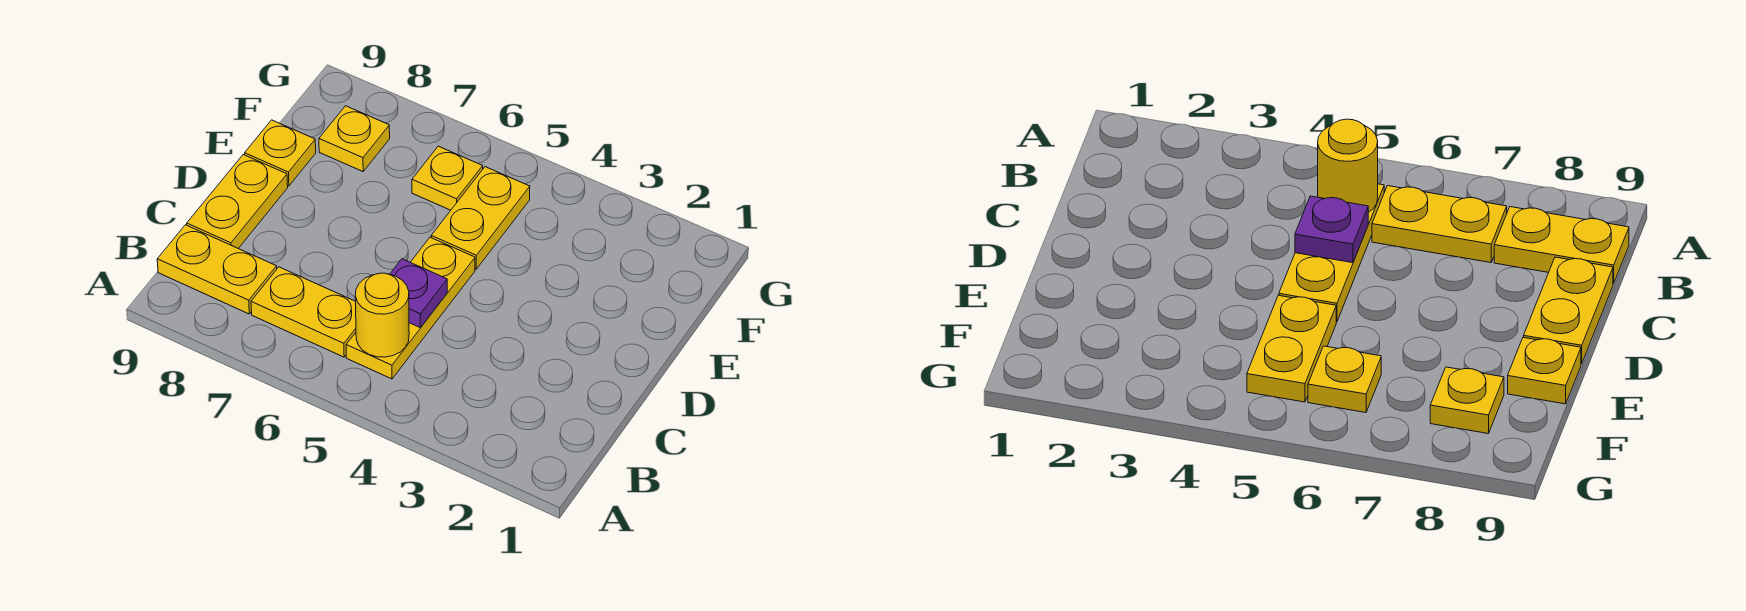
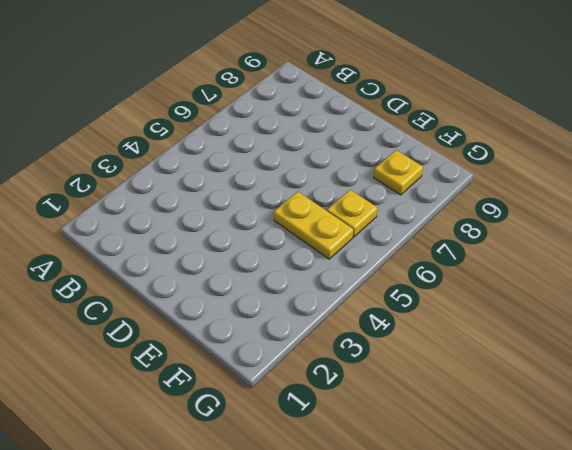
none -> yellow 1x3 plate [346,237,475,379]
none -> yellow 1x2 plate [251,267,356,357]

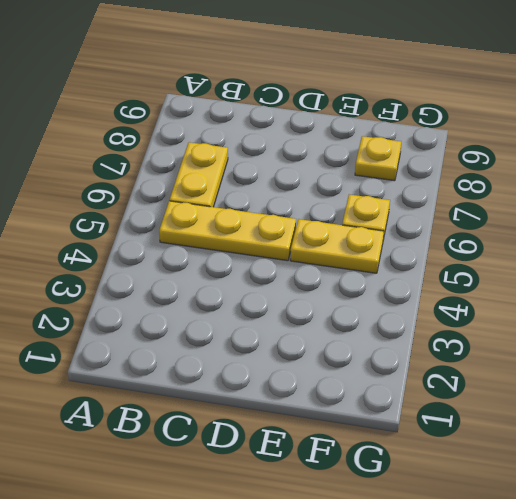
none -> yellow 1x2 plate [157,225,277,314]
none -> yellow 1x2 plate [187,155,288,248]

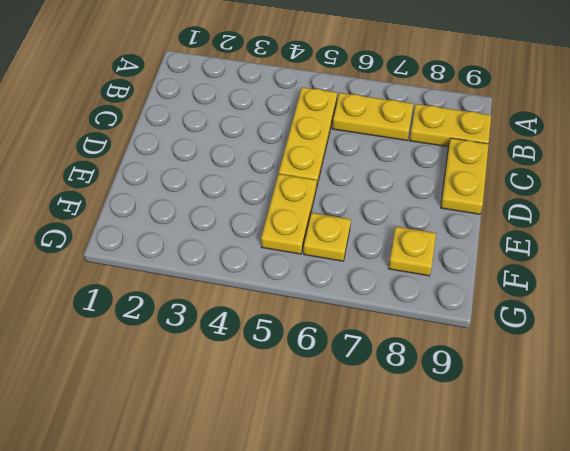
none -> yellow 1x1 plate [245,120,316,186]
none -> yellow 1x1 round brick [355,273,409,357]

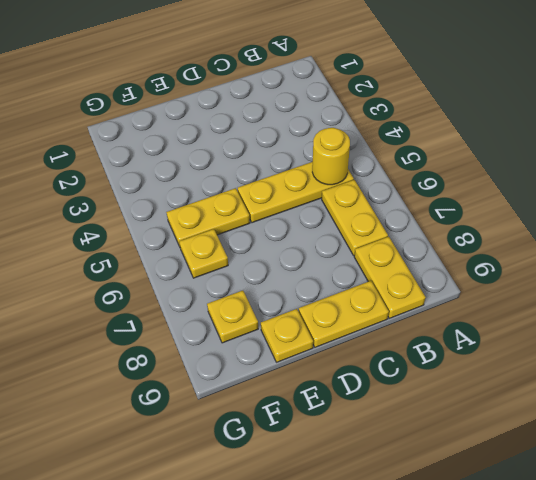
none -> purple 1x1 plate [390,259,447,328]

